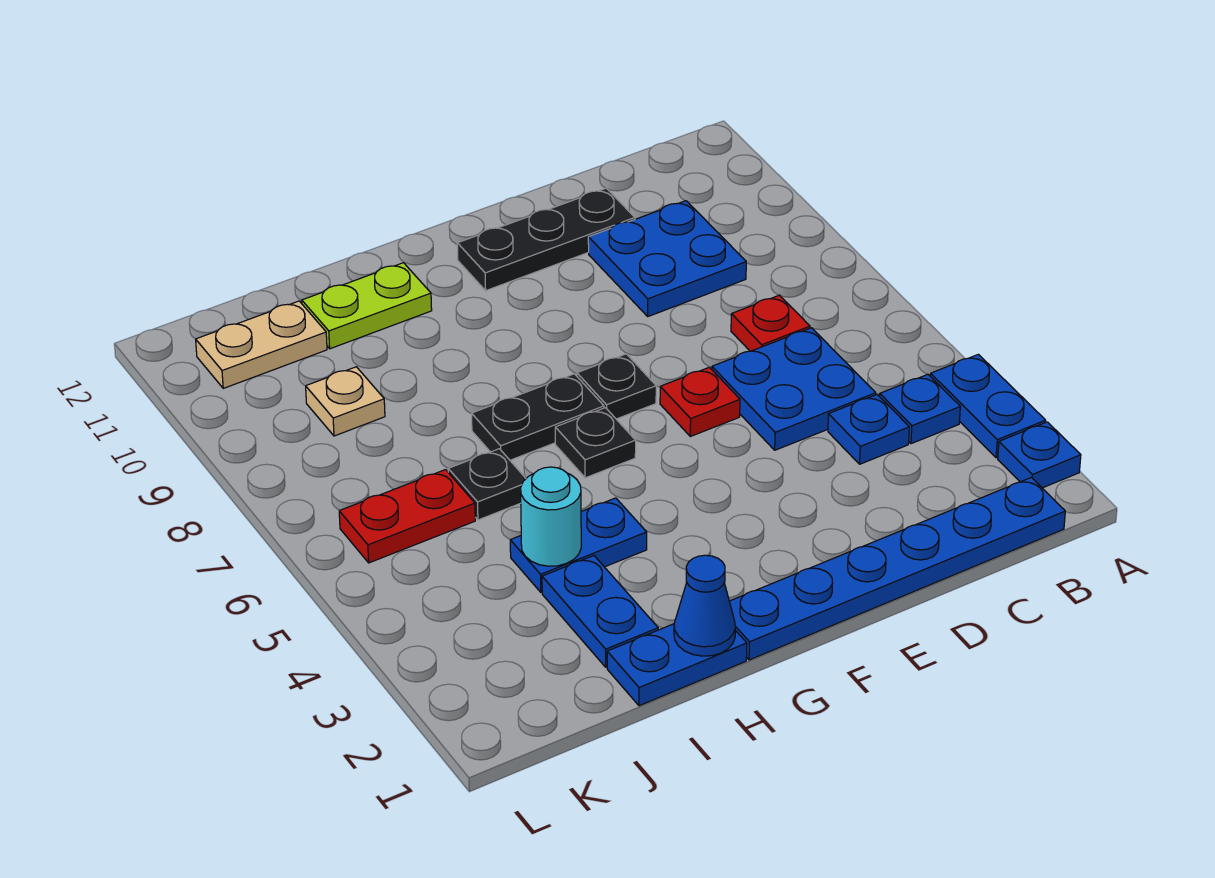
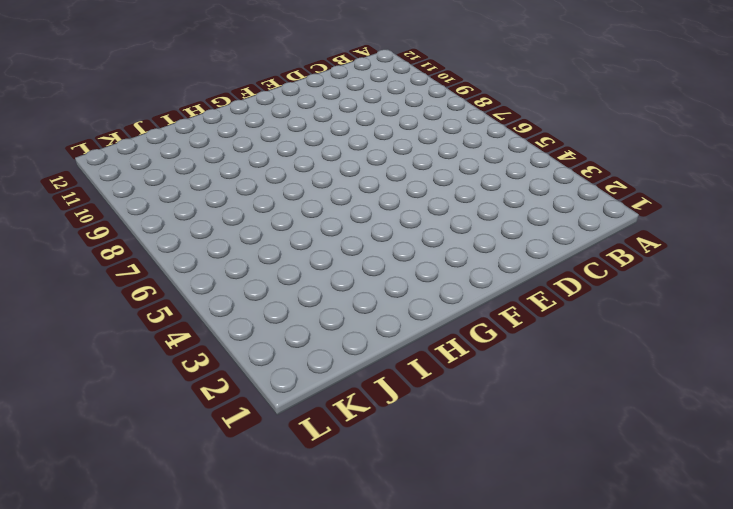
none -> blue 1x1 plate [998,422,1081,488]
none -> blue 1x2 plate [930,354,1046,458]
none -> blue 1x6 plate [729,477,1065,660]

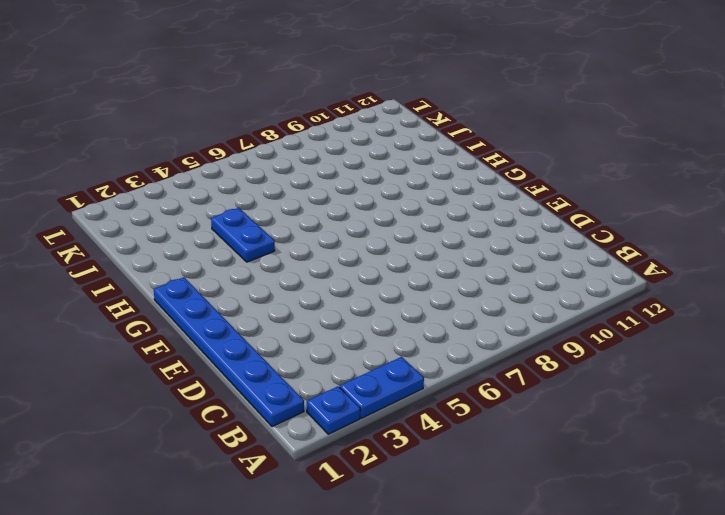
none -> blue 1x1 plate [880,374,960,444]
none -> blue 1x1 plate [828,395,909,464]
none -> blue 2x2 plate [712,328,876,450]

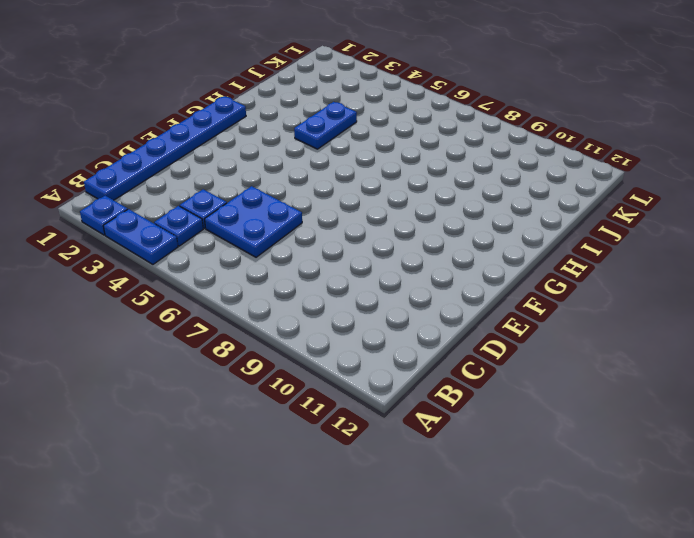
none -> red 1x1 plate [731,295,810,351]
none -> blue 2x2 plate [588,201,746,316]
none -> black 1x3 plate [457,188,635,291]

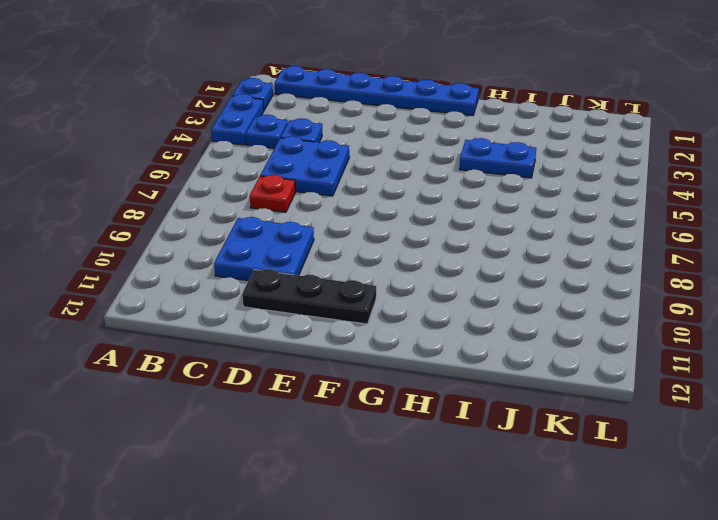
none -> red 1x1 plate [660,367,740,436]
none -> black 1x1 plate [577,354,656,419]
none -> black 1x1 plate [555,408,636,478]

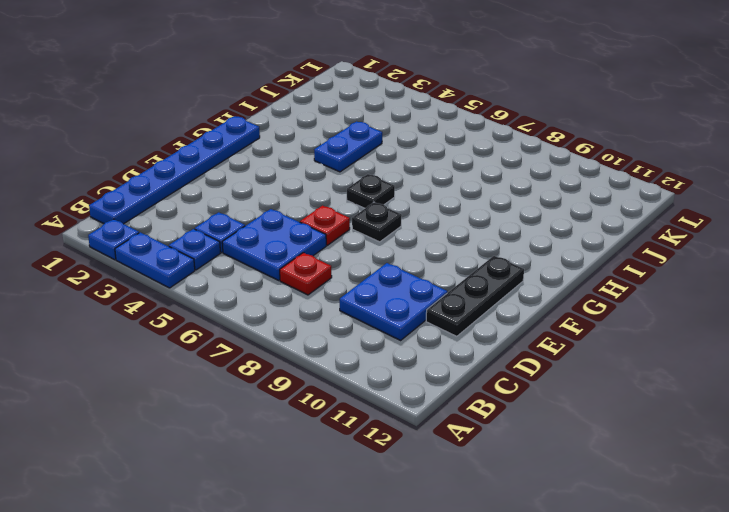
none -> black 1x2 plate [472,374,604,460]
none -> blue 1x2 plate [607,624,747,706]
none -> lime 1x2 plate [302,263,432,349]

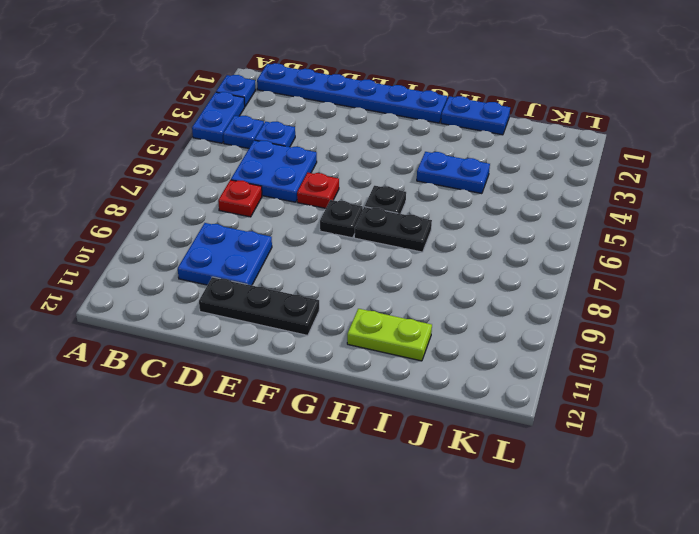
none -> blue 1x2 plate [542,556,658,667]
none -> black 1x1 plate [448,449,526,520]
none -> red 1x2 plate [339,470,475,563]

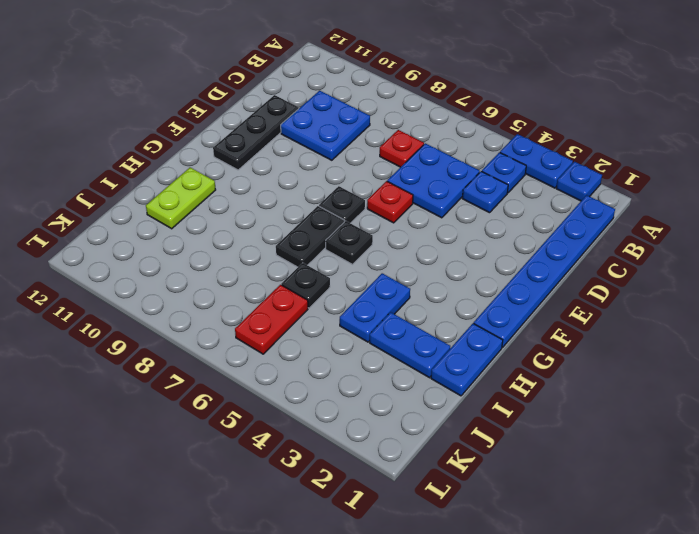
none -> tan 1x1 plate [306,367,385,436]
none -> tan 1x2 plate [196,301,327,388]
none -> blue 1x1 cone [674,555,735,656]

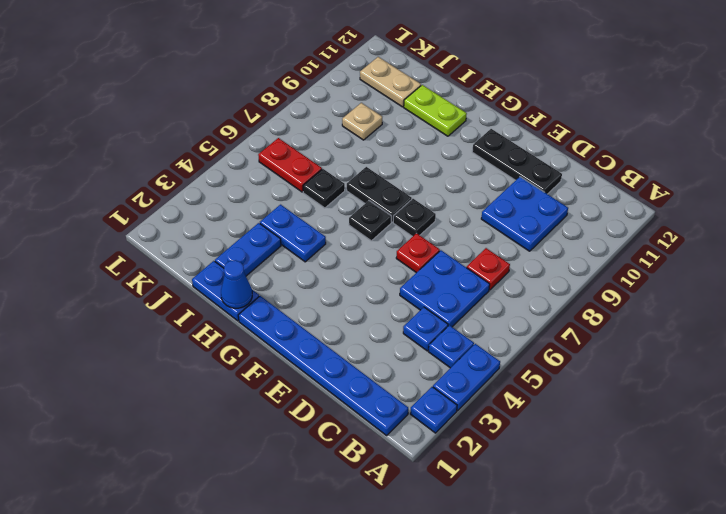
none -> cyan 1x1 round brick [521,467,581,566]

